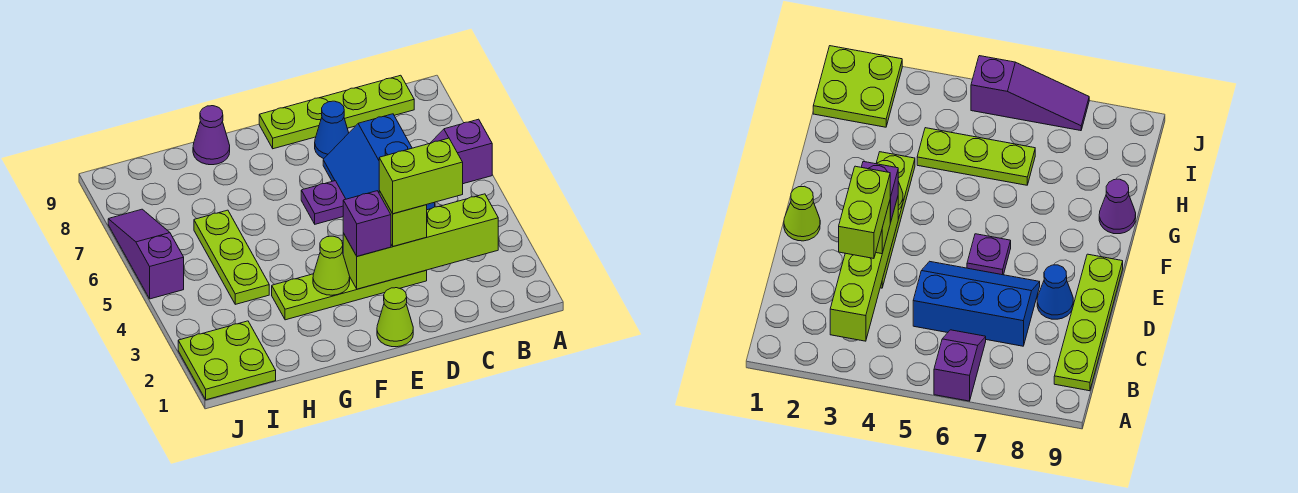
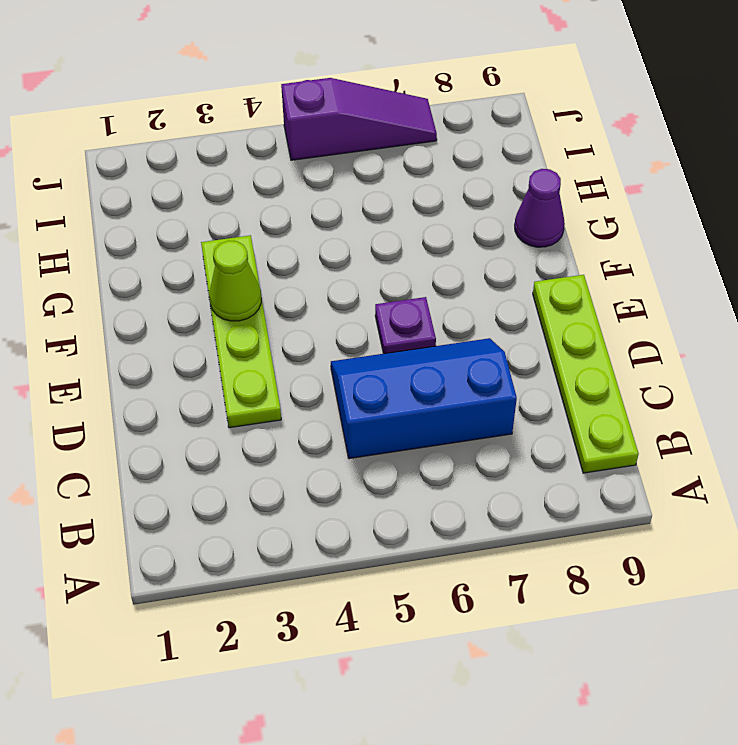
none -> purple 1x2 slope [431,119,492,184]
none -> blue 1x1 cone [315,101,349,159]
none -> lime 1x1 cone [377,288,413,347]

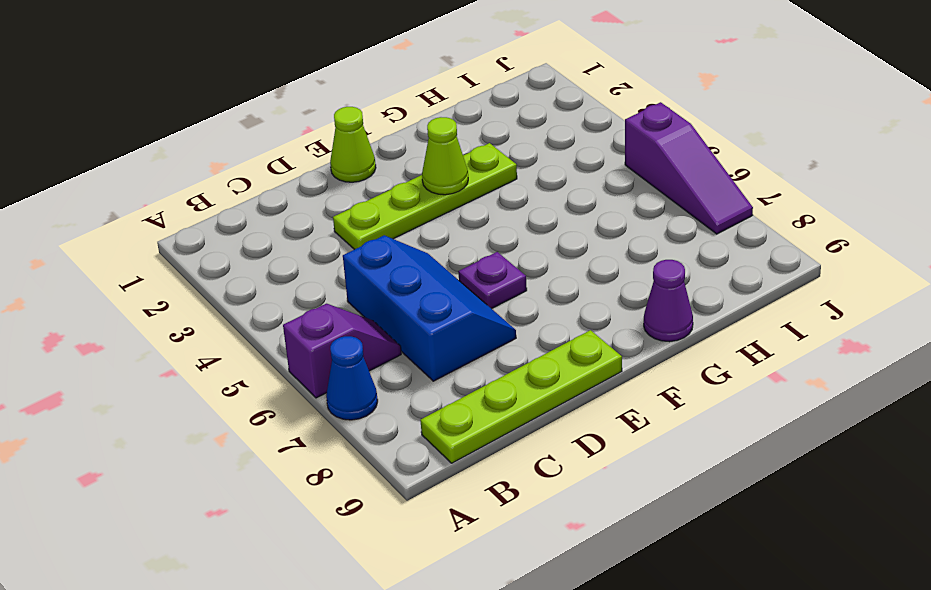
blue 1x1 cone [326,336,378,420] -> blue 1x1 cone moved to [315,101,349,159]
none -> lime 1x3 plate [194,210,269,304]
none -> lime 2x2 plate [178,321,276,400]
none -> lime 1x4 brick [343,194,498,289]

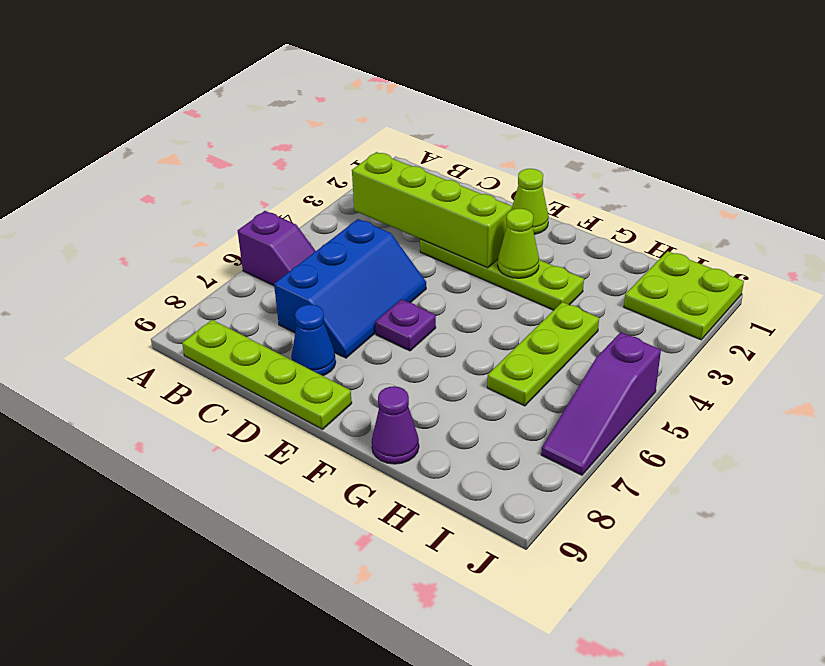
none -> lime 1x1 brick [379,191,427,246]
none -> purple 1x1 brick [343,191,391,256]
none -> lime 1x2 brick [379,138,463,214]

